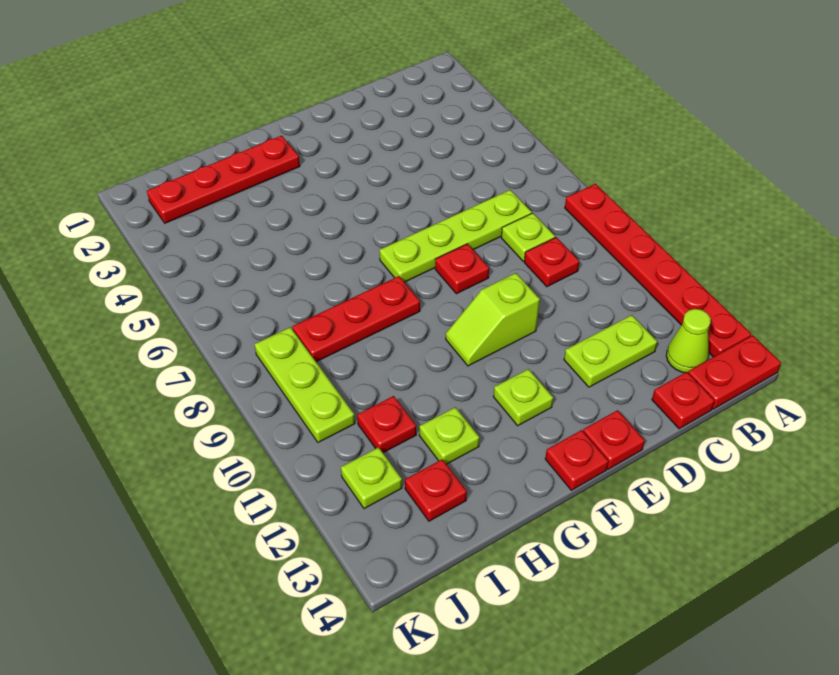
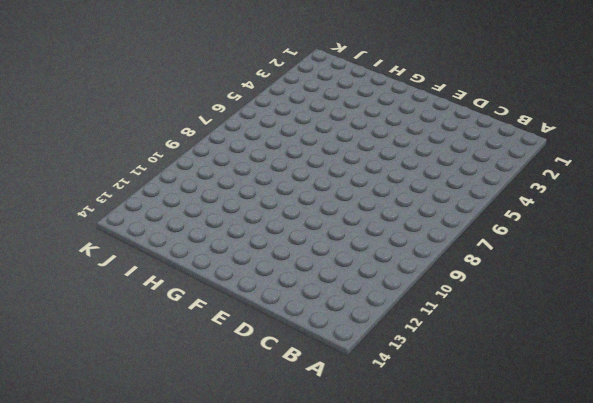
none -> red 1x6 plate [565,184,751,357]
none -> red 1x2 plate [688,335,781,409]
none -> lime 1x1 cone [666,309,711,373]

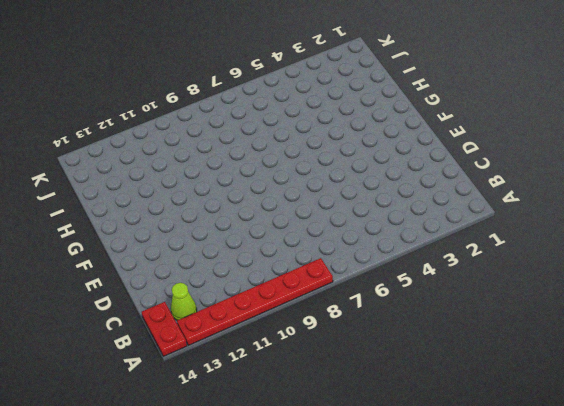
none -> lime 1x4 plate [380,190,532,282]
none -> lime 1x1 plate [501,213,555,261]
none -> red 1x1 plate [524,237,579,287]

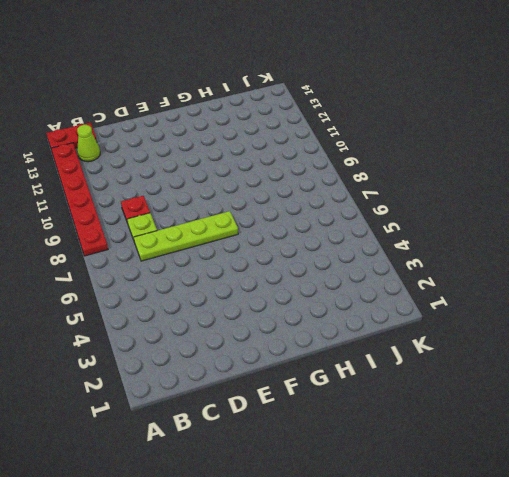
none -> lime 1x2 plate [564,315,657,387]
none -> red 1x1 plate [652,372,715,429]
none -> red 1x1 plate [435,244,489,294]

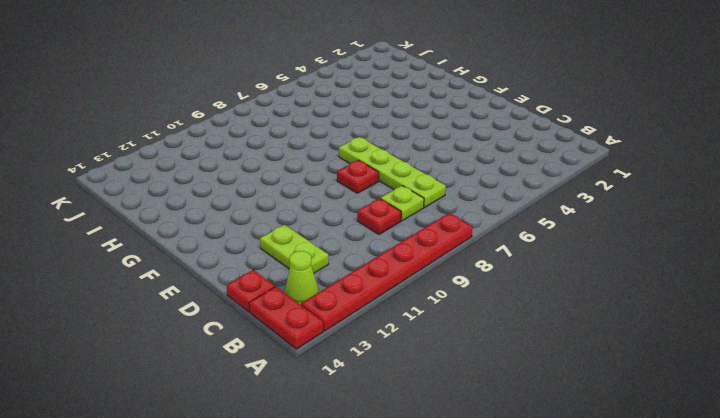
none -> lime 1x2 slope [446,273,540,366]
none -> red 1x1 plate [583,410,645,469]
none -> lime 1x1 plate [493,369,553,426]

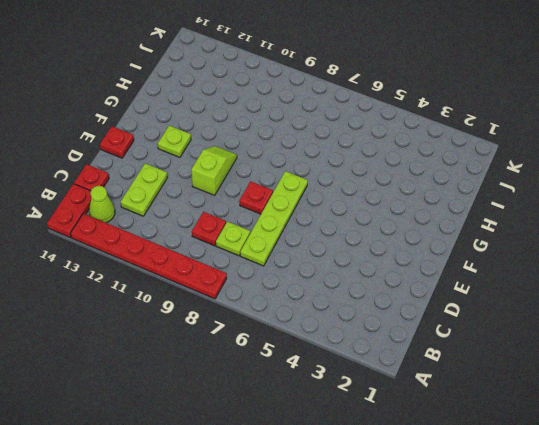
none -> red 1x1 plate [545,430,608,490]
none -> red 1x4 plate [147,136,300,223]
none -> red 1x3 plate [292,276,420,362]

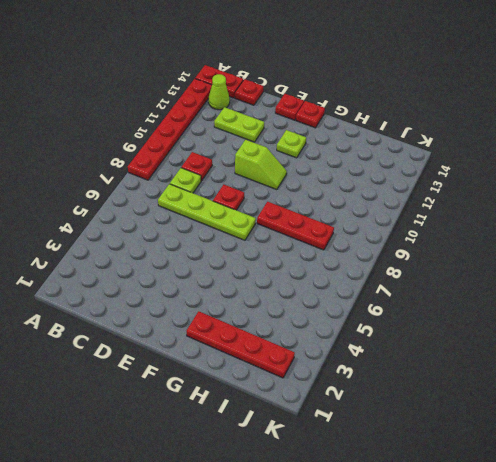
none -> lime 1x1 plate [419,407,479,464]
none -> red 1x1 plate [357,396,416,453]
none -> red 1x1 plate [405,459,467,521]

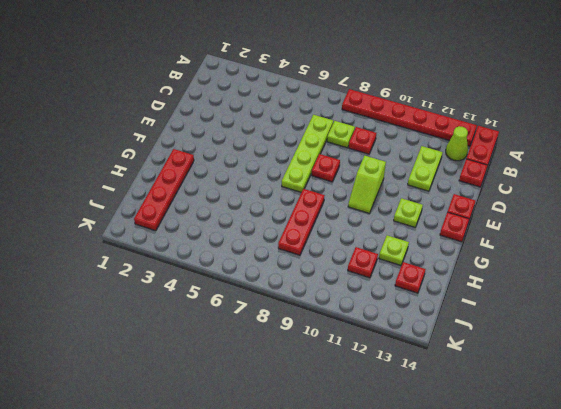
none -> lime 1x3 plate [254,327,355,442]
none -> lime 1x1 plate [341,447,402,509]

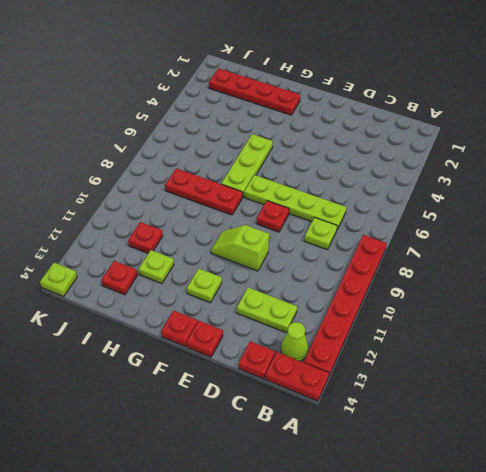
lime 1x3 plate [221,134,273,196] -> lime 1x3 plate moved to [254,327,355,442]
lime 1x1 plate [40,263,77,296] -> lime 1x1 plate moved to [341,447,402,509]
none -> red 1x1 plate [524,237,579,287]

